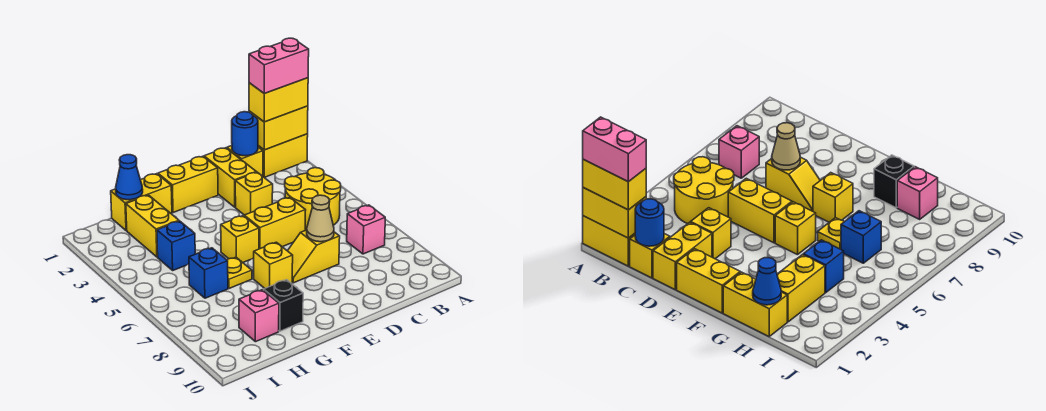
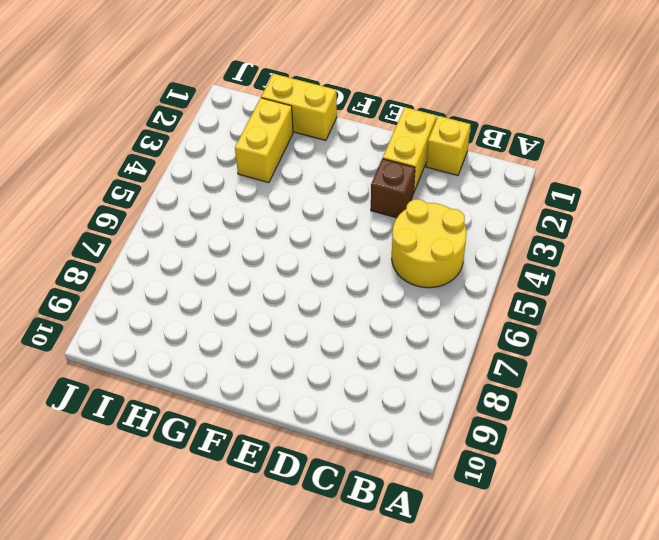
brown 1x1 brick [371,159,415,218] -> yellow 1x1 brick [235,172,273,215]
none -> yellow 1x2 brick [258,134,308,177]
none -> pink 1x1 brick [347,205,385,254]
none -> yellow 1x2 brick [244,197,306,249]

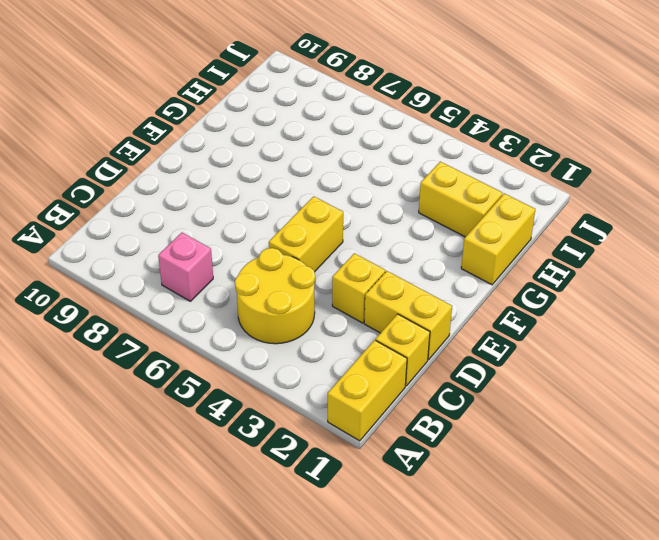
none -> yellow 1x2 slope [288,230,340,283]
none -> yellow 1x2 brick [158,156,218,213]
none -> yellow 1x1 brick [221,216,259,262]

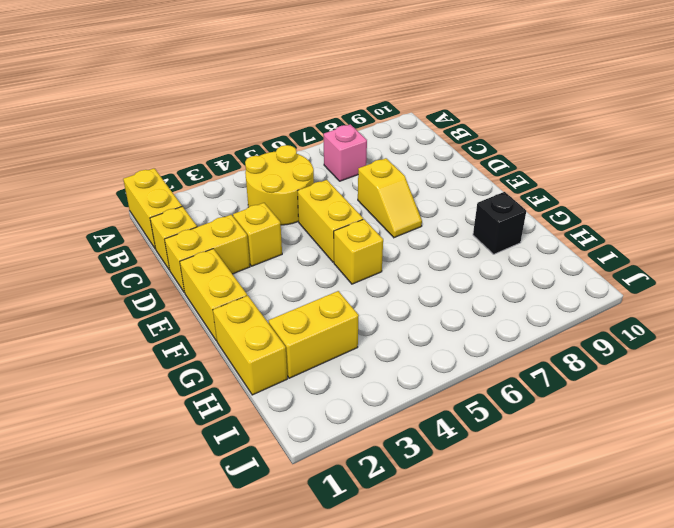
none -> yellow 1x1 brick [253,242,293,288]
none -> yellow 1x1 plate [227,257,252,288]
none -> blue 1x1 brick [157,221,195,270]

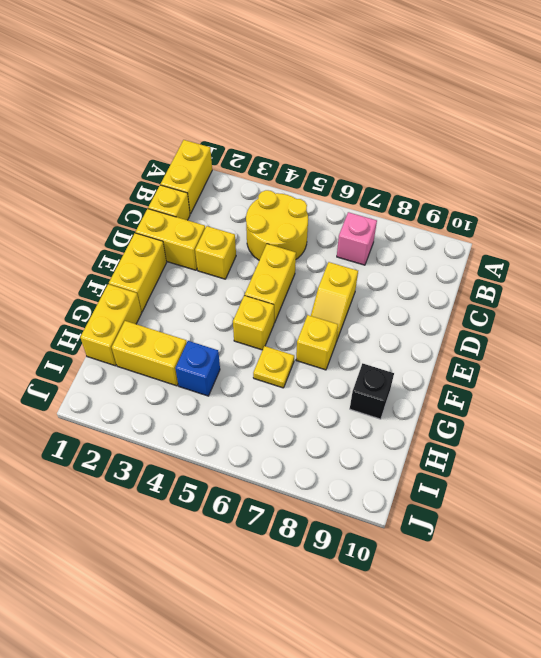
none -> blue 1x1 brick [189,248,228,298]
none -> pink 1x1 brick [239,290,279,342]
none -> yellow 1x2 brick [249,106,308,150]

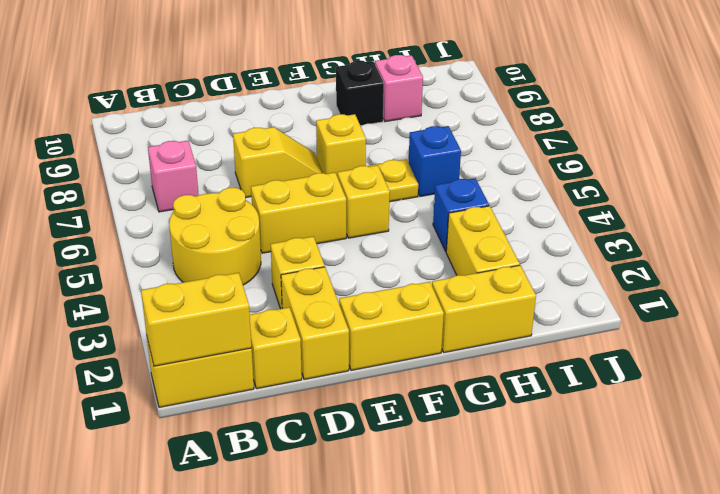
none -> blue 1x1 round brick [232,112,258,156]
none -> tan 1x1 cone [307,195,334,242]
none -> blue 1x1 cone [116,155,143,200]

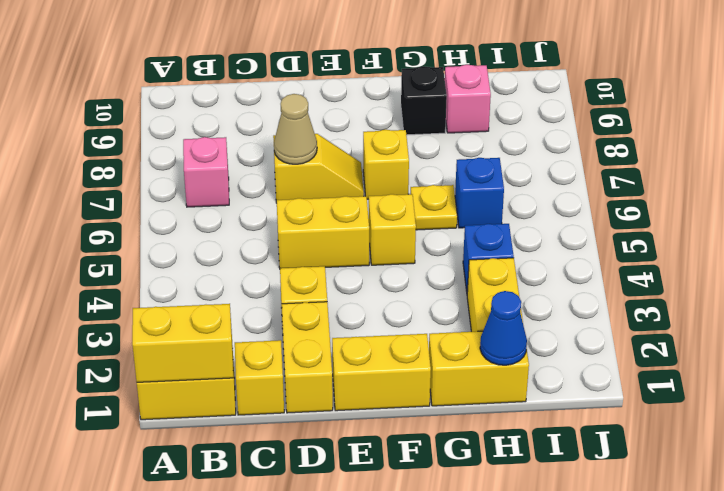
none -> yellow 2x2 round brick [285,168,341,230]
none -> blue 1x1 round brick [232,112,258,156]
none -> yellow 1x2 brick [249,78,308,122]

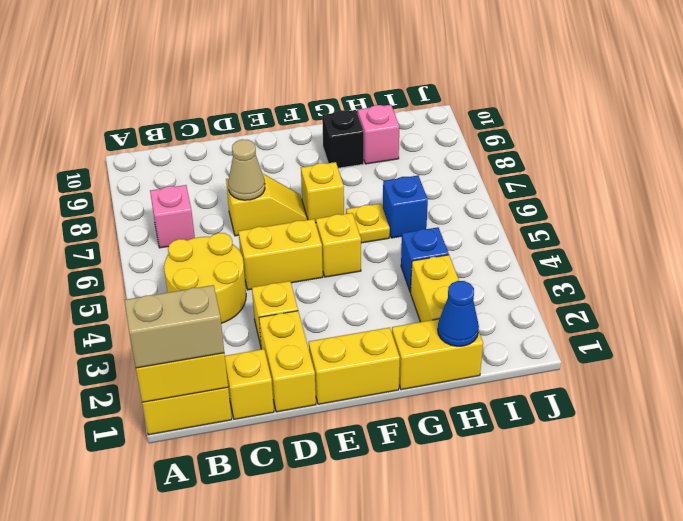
tan 1x2 brick [125,285,224,368] -> yellow 1x2 brick [249,78,308,122]
none -> blue 1x1 round brick [232,112,258,156]
none -> pink 1x2 brick [249,38,309,93]

